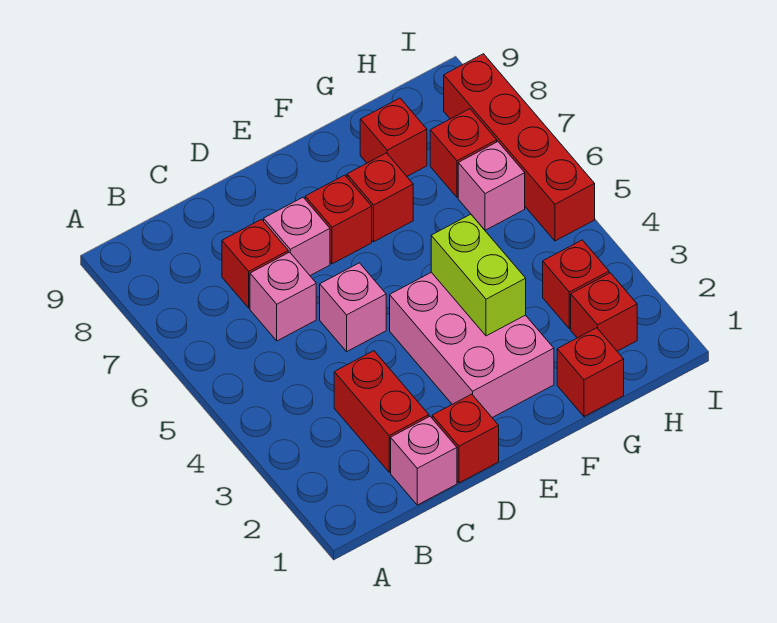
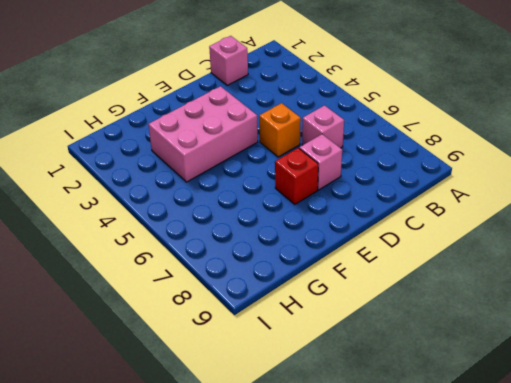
orange 1x1 brick [259,103,301,157] -> pink 1x1 brick [320,263,386,351]
pink 2x3 brick [148,86,258,182] -> pink 2x3 brick turned to [390,272,554,418]
none -> red 1x2 brick [334,351,429,472]
none -> red 1x1 brick [222,219,288,308]
none -> red 1x1 brick [432,394,499,483]

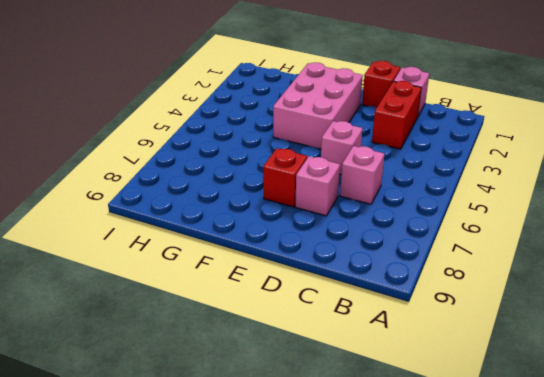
none -> red 1x1 brick [222,219,288,308]
none -> red 1x1 brick [347,153,413,242]
none -> red 1x1 brick [557,328,624,416]

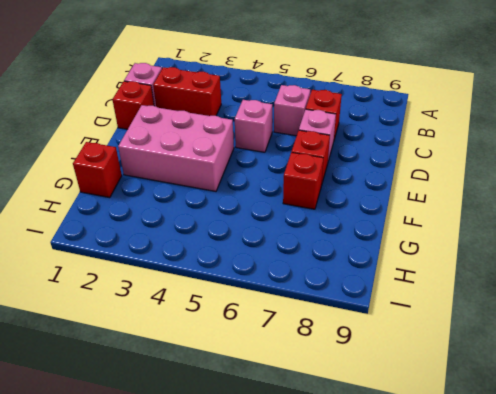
none -> red 1x1 brick [360,98,427,176]
none -> red 1x1 brick [571,273,637,351]
none -> red 1x1 brick [543,240,609,329]

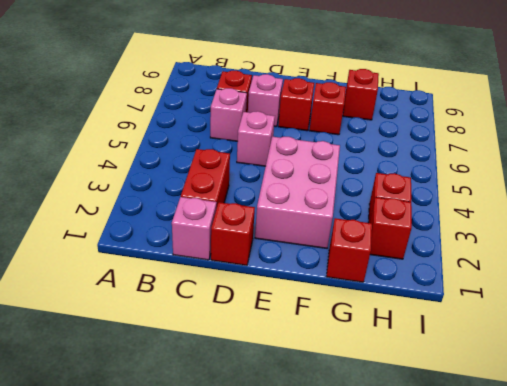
none -> pink 1x1 brick [458,142,525,230]
none -> red 1x1 brick [430,109,497,197]
none -> red 1x4 brick [444,54,595,241]

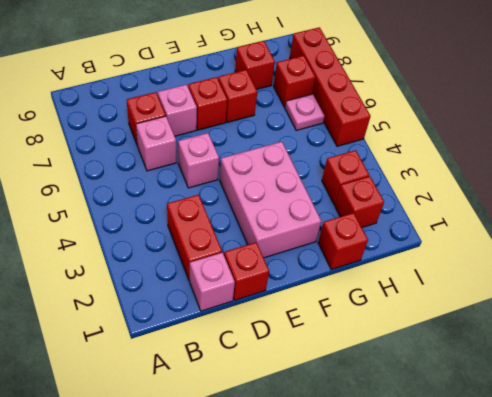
pink 1x1 plate [285,94,325,131] -> pink 1x1 brick [458,142,525,230]
none -> lime 1x2 brick [431,214,526,336]

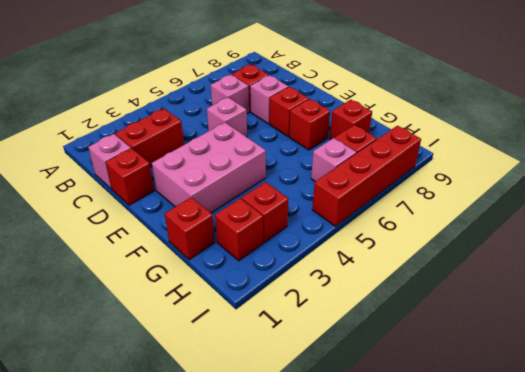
none -> lime 1x2 brick [431,214,526,336]

